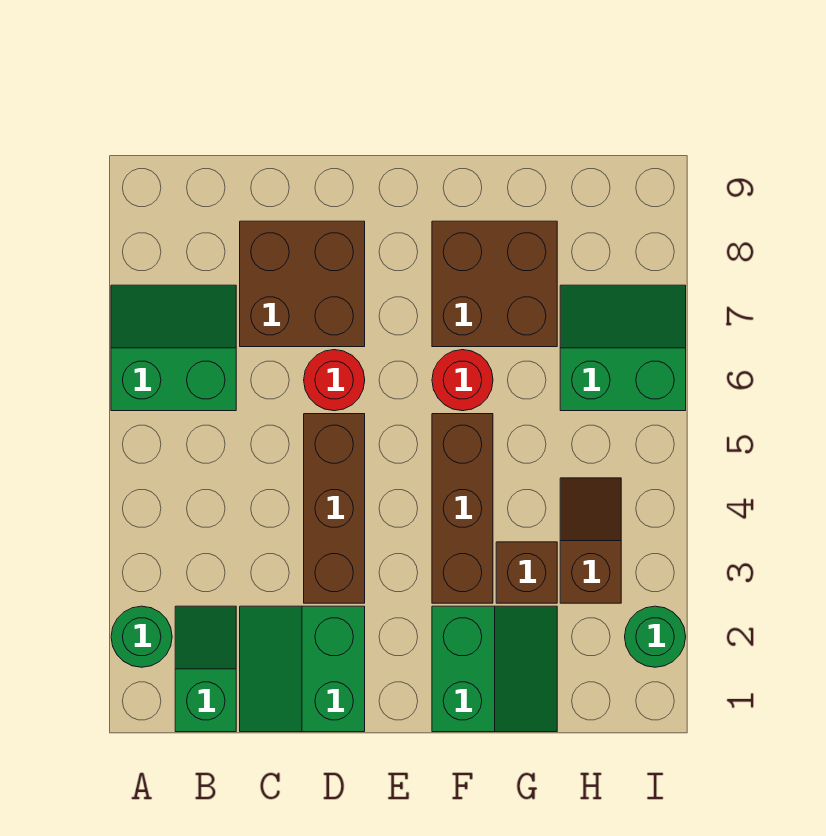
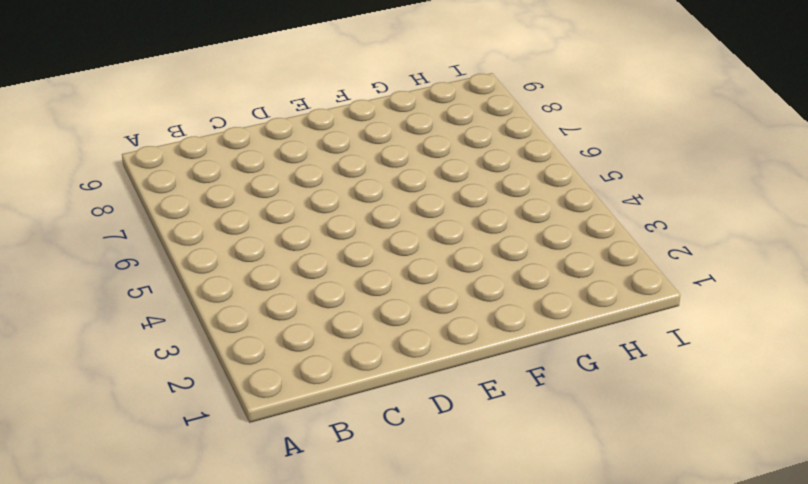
none -> green 1x1 round brick [111,606,172,667]
none -> green 2x2 slope [111,285,236,411]
none -> green 1x2 slope [175,606,236,732]

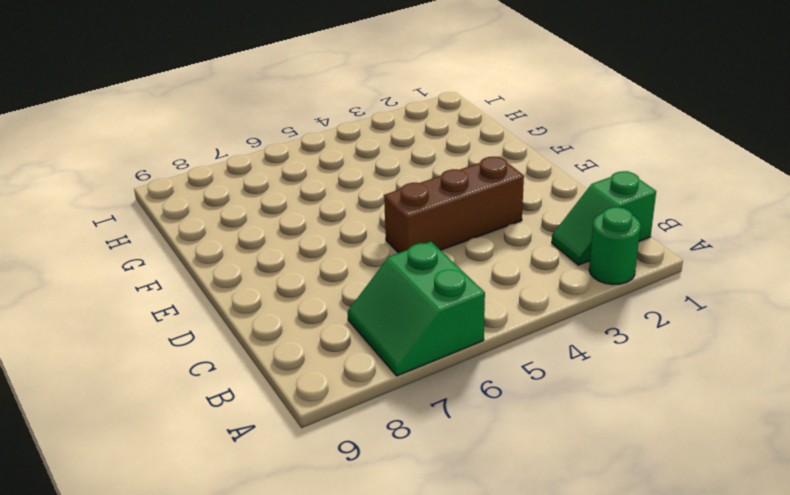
none -> green 2x2 slope [240,606,365,732]
none -> brown 2x2 brick [240,221,365,347]
none -> red 1x1 round brick [304,350,365,411]

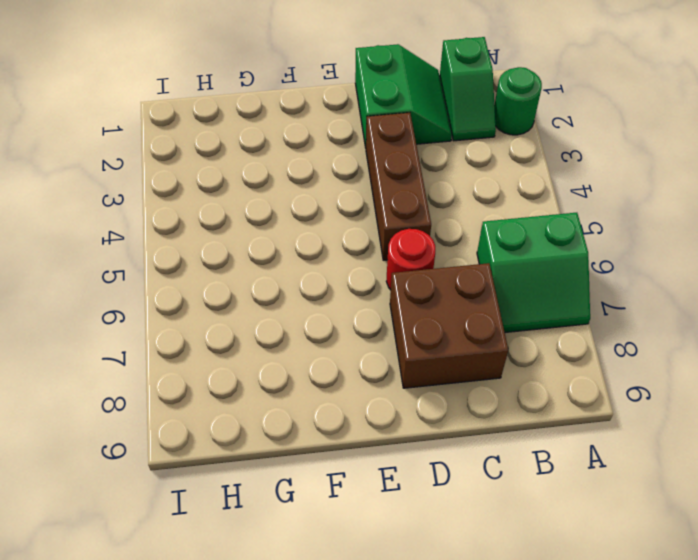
none -> green 2x2 slope [432,606,557,732]
none -> brown 1x3 brick [432,414,493,603]
none -> red 1x1 round brick [432,350,493,411]

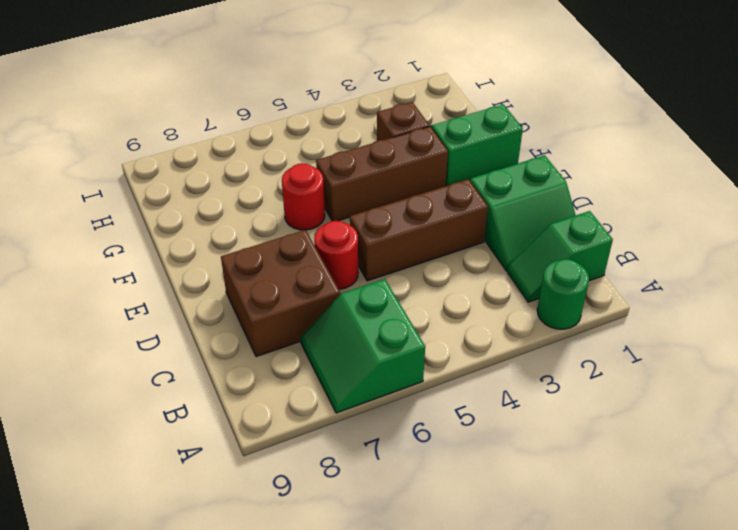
none -> brown 2x2 brick [432,221,557,347]
none -> brown 1x2 slope [560,478,621,603]
none -> green 2x2 slope [560,285,686,411]

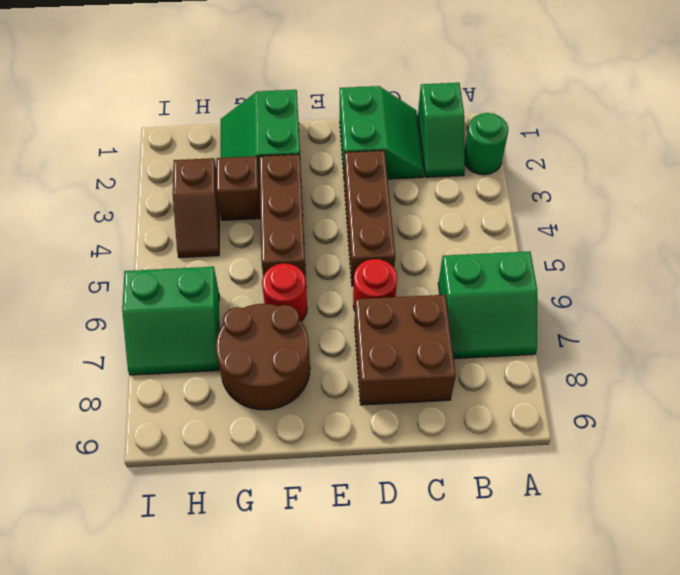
brown 2x2 round brick [216,304,310,410] -> brown 2x2 brick [432,221,557,347]
none -> green 1x1 round brick [625,606,686,667]

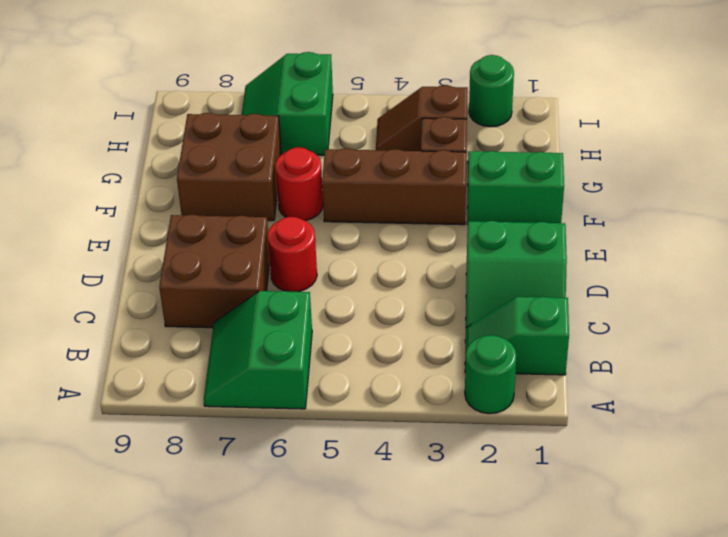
none -> brown 1x3 brick [304,414,365,603]

